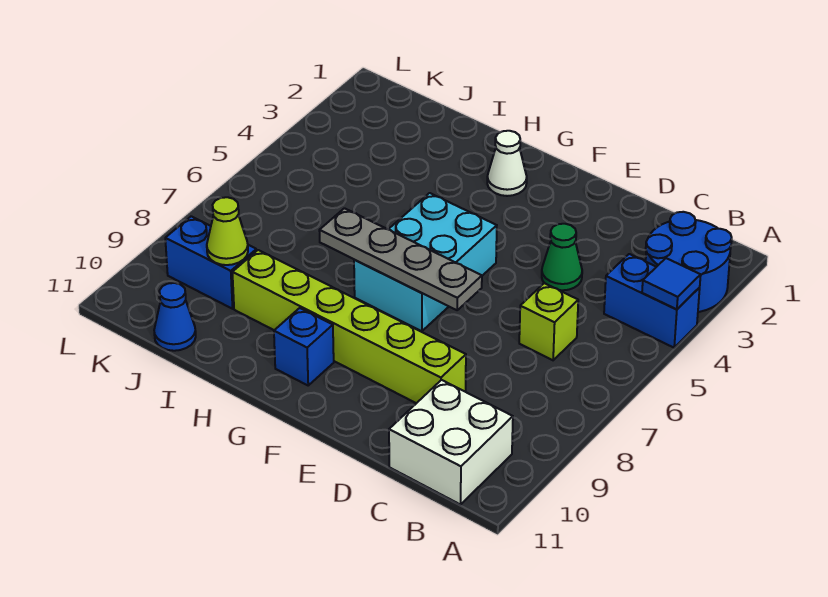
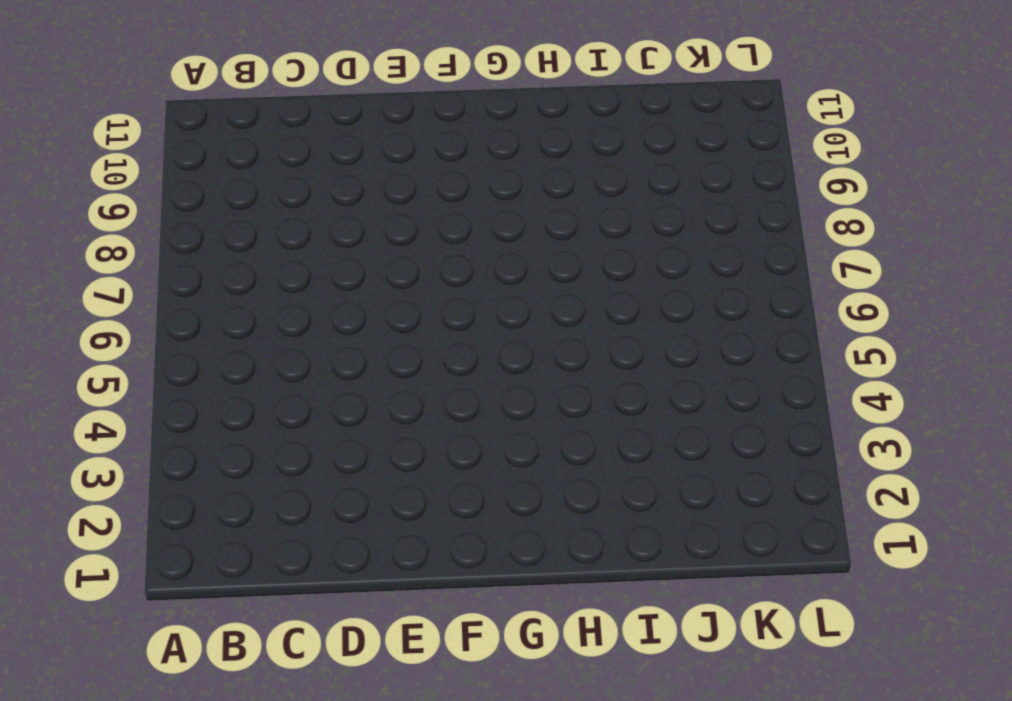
none -> blue 2x2 round brick [646,212,732,312]
none -> blue 1x2 brick [604,254,700,348]
none -> white 2x2 brick [389,380,513,505]

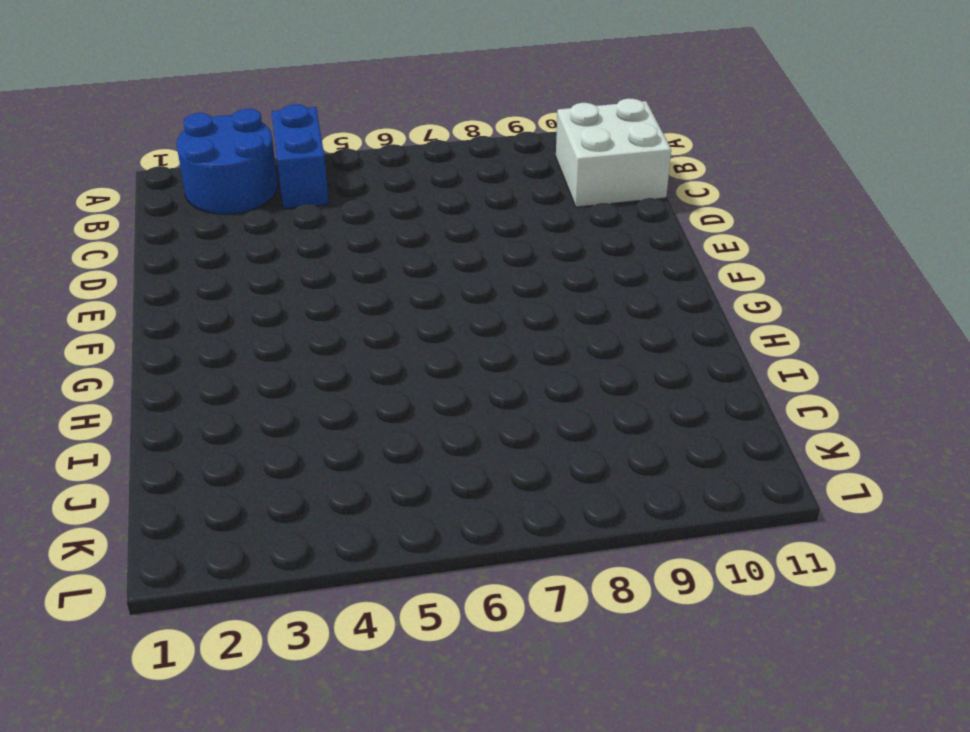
none -> lime 1x1 brick [519,283,578,360]
none -> green 1x1 cone [542,224,582,290]
none -> lime 1x6 brick [232,250,466,403]

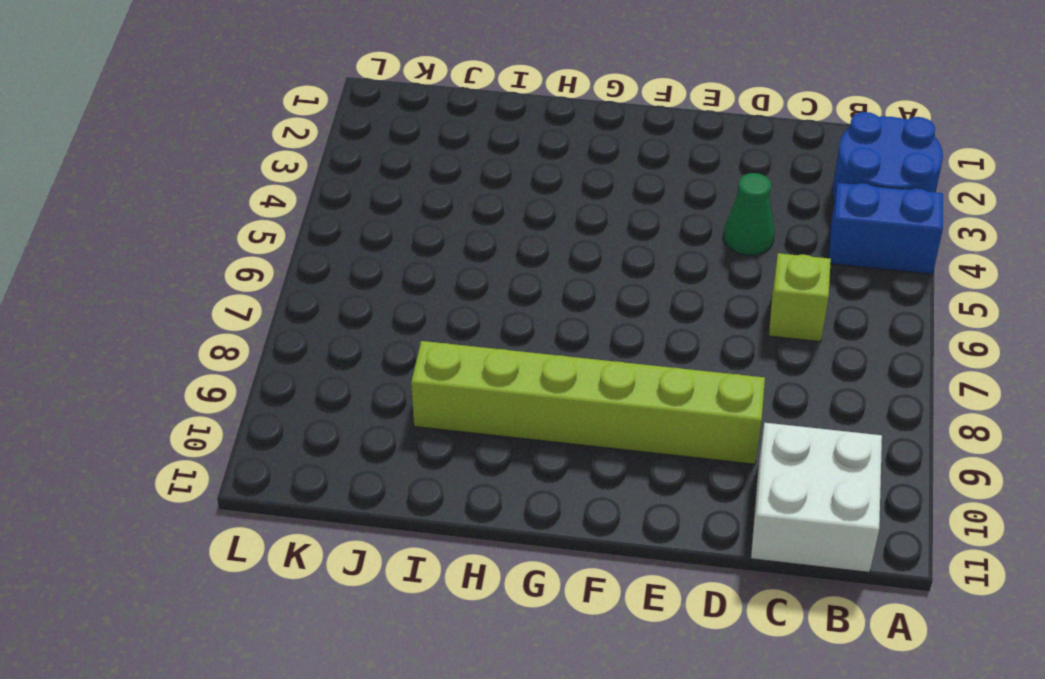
none -> cyan 2x3 brick [354,193,497,331]
none -> white 1x1 cone [487,131,527,196]
none -> blue 1x1 brick [274,308,334,385]

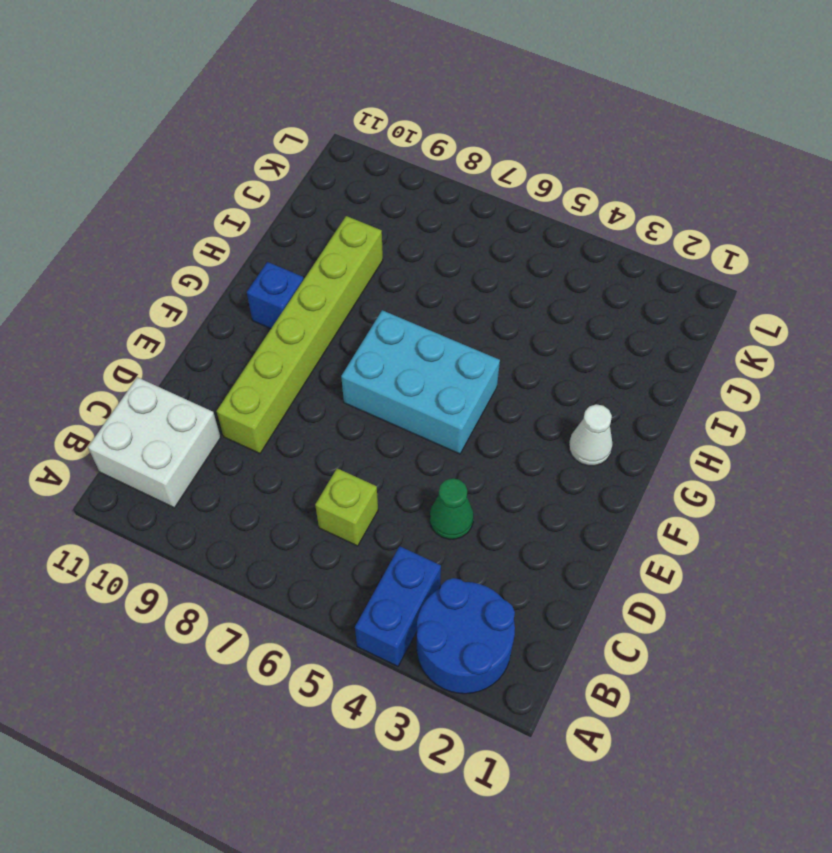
none -> blue 1x2 brick [165,216,256,309]
none -> blue 1x1 cone [154,283,196,351]
none -> blue 1x1 tile [642,258,701,310]

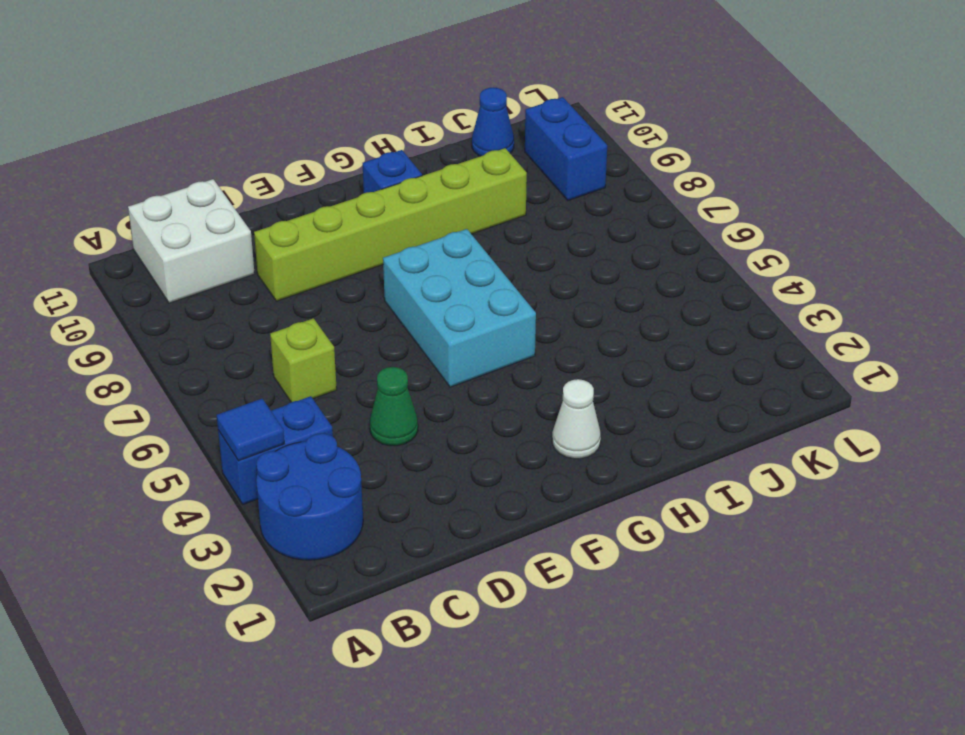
blue 1x2 brick [525,97,607,201] -> blue 1x2 brick turned to [165,216,256,309]
none -> grey 1x4 plate [319,208,482,310]
none -> lime 1x1 cone [207,197,248,265]

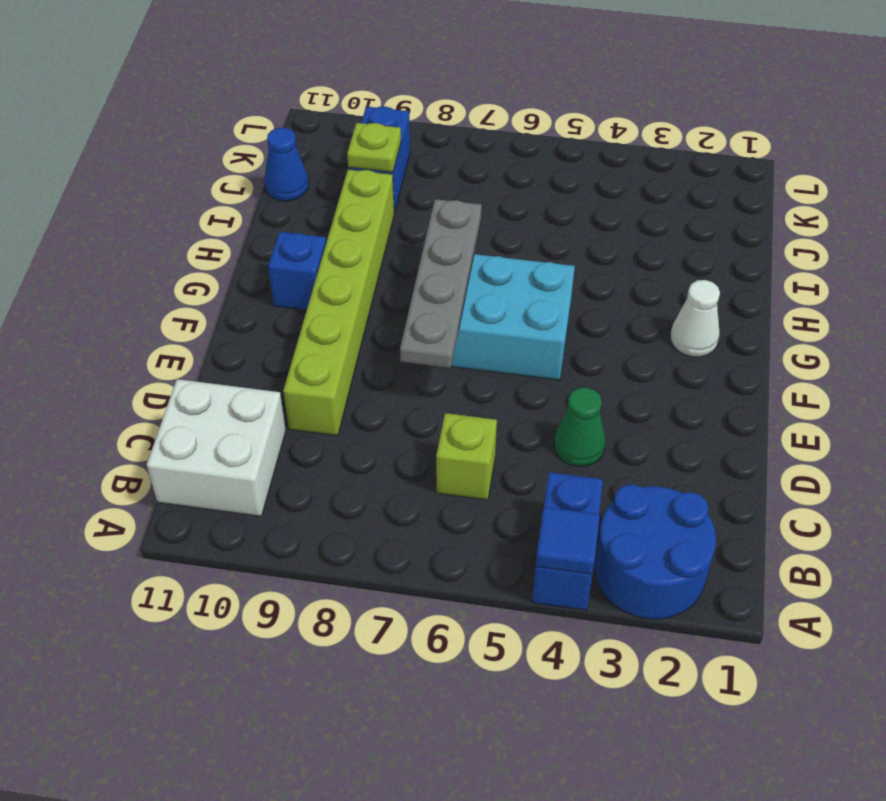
lime 1x1 plate [347,123,401,172] -> lime 1x1 cone [207,197,248,265]

